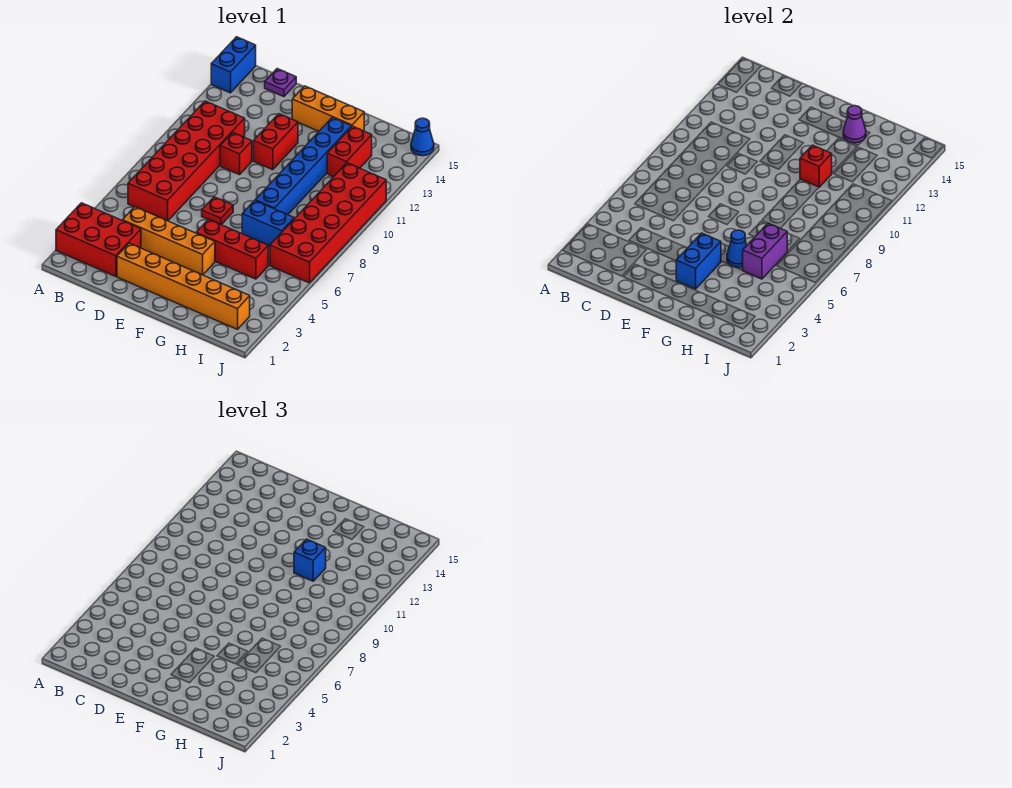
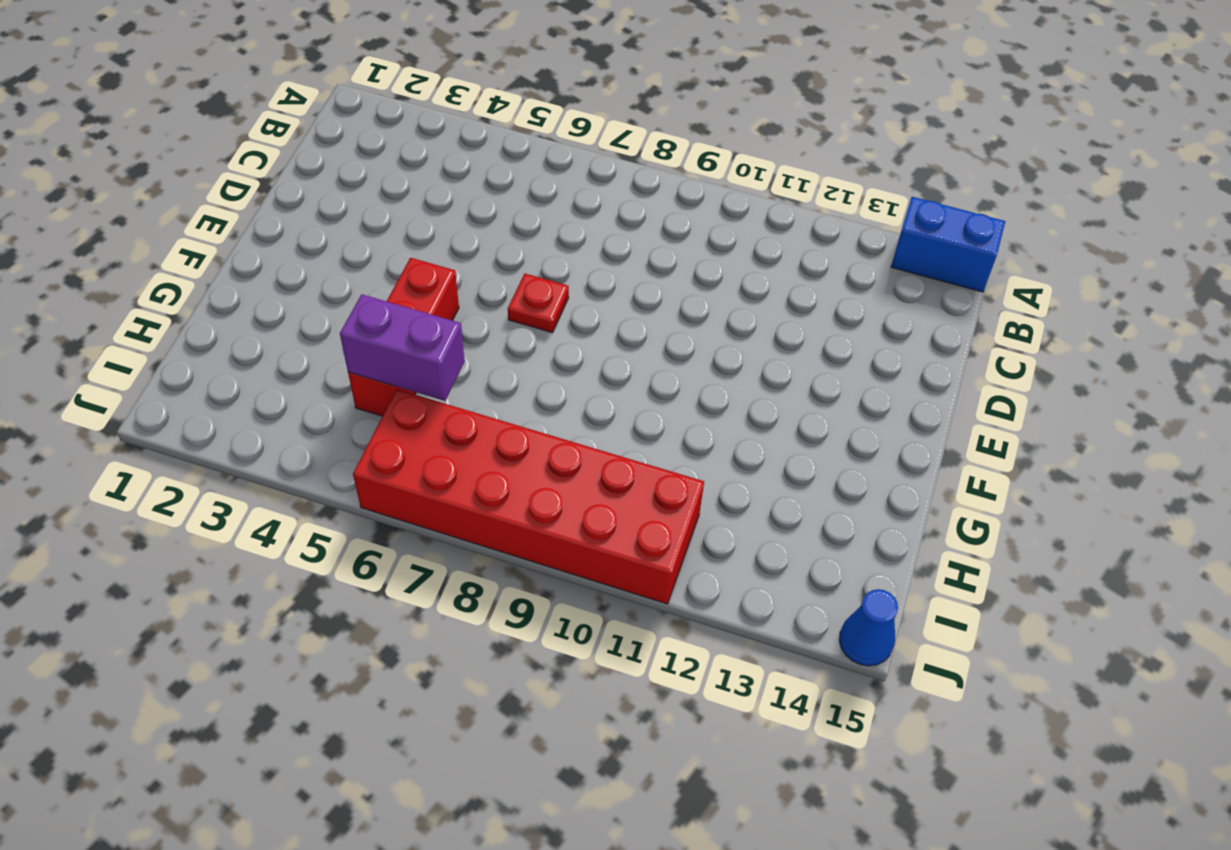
none -> red 2x3 brick [56,203,141,276]
none -> red 2x6 brick [128,101,245,221]
none -> orange 1x4 brick [122,207,215,275]

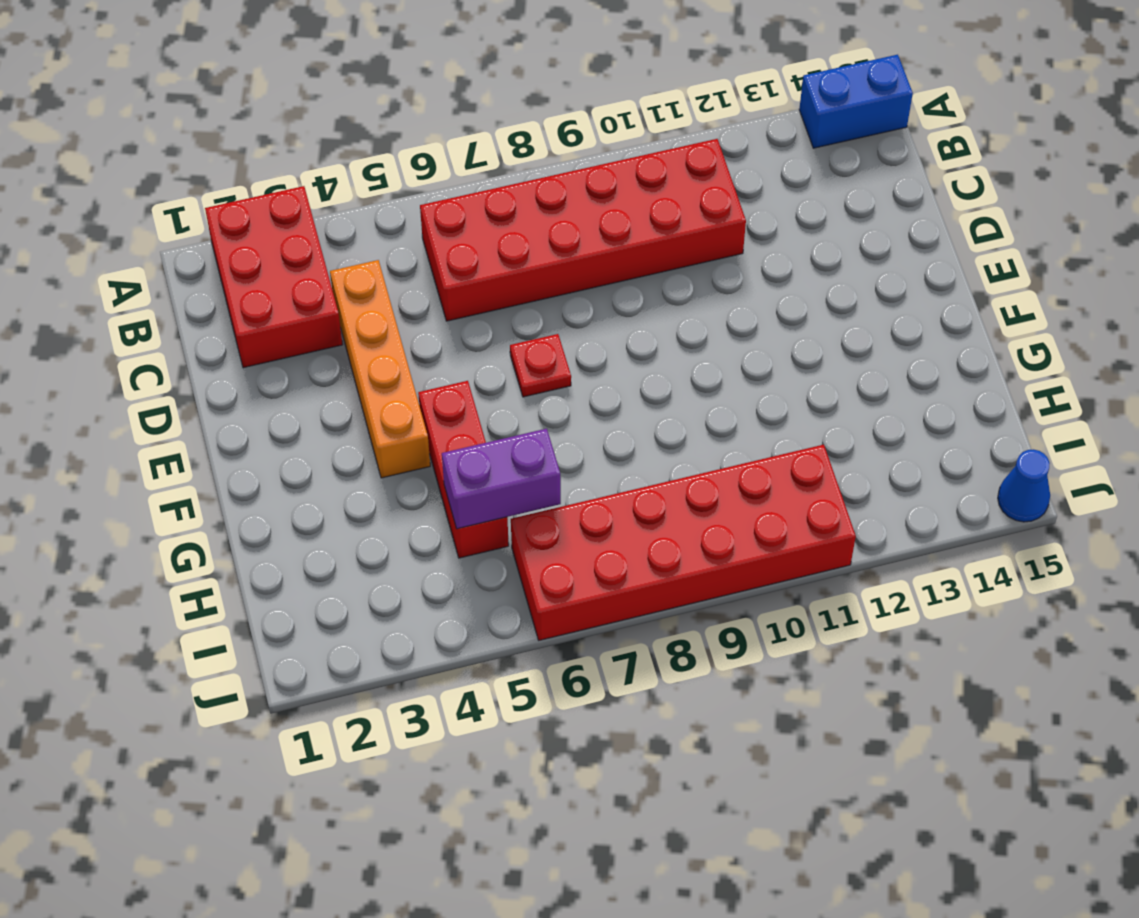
none -> purple 1x1 plate [265,69,296,97]
none -> orange 1x6 brick [117,243,250,329]
none -> red 1x1 brick [220,133,252,175]

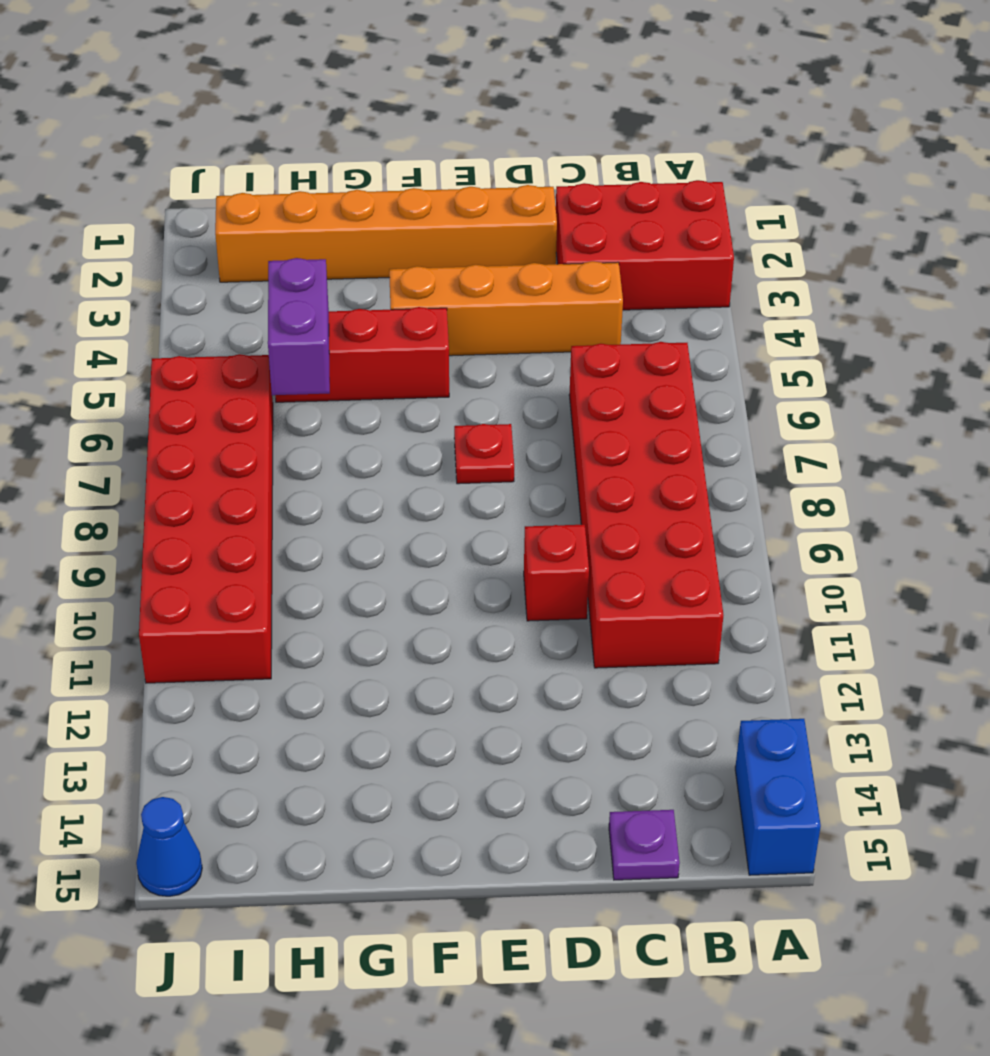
none -> red 1x2 brick [254,114,298,170]
none -> orange 1x3 brick [292,86,364,131]
none -> blue 1x2 brick [242,201,294,246]

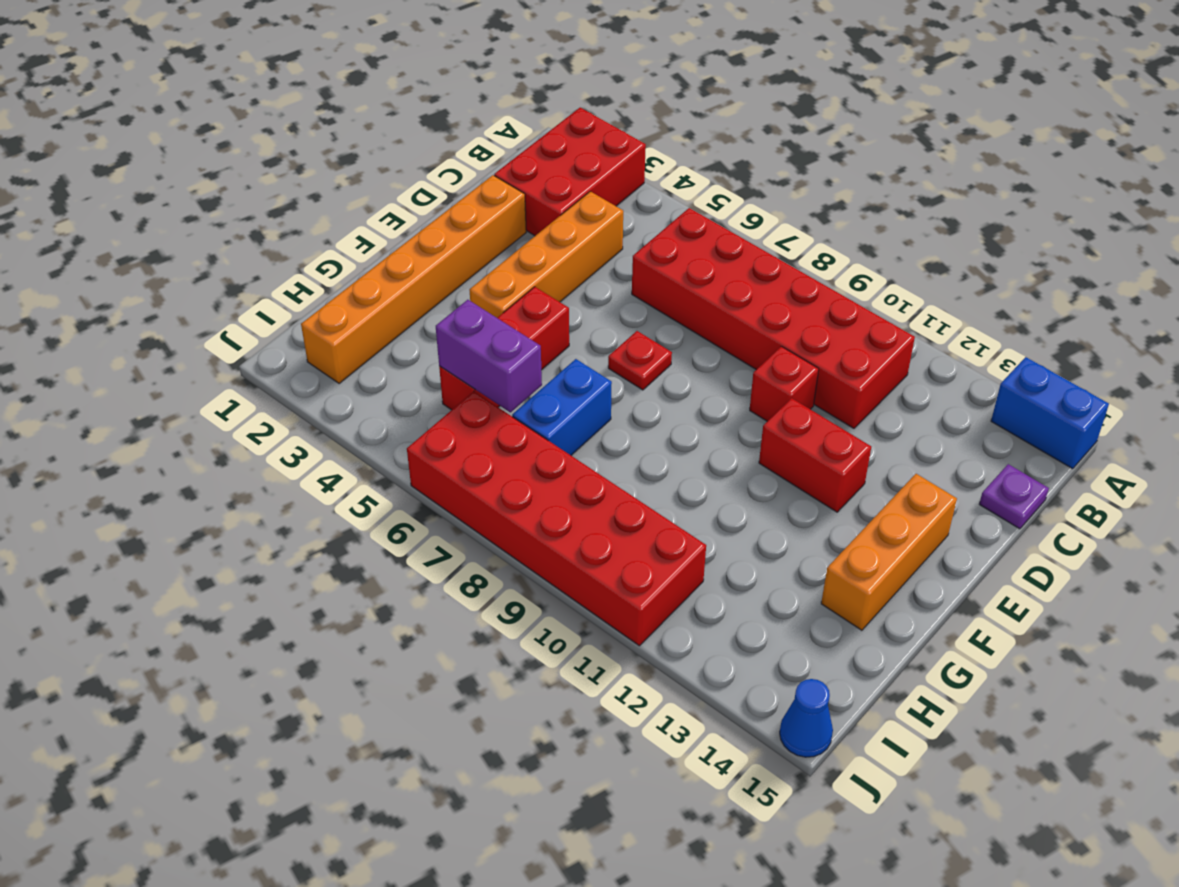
none -> blue 1x6 brick [255,117,352,215]
none -> red 1x2 brick [327,126,372,177]
none -> blue 1x2 brick [676,233,721,289]

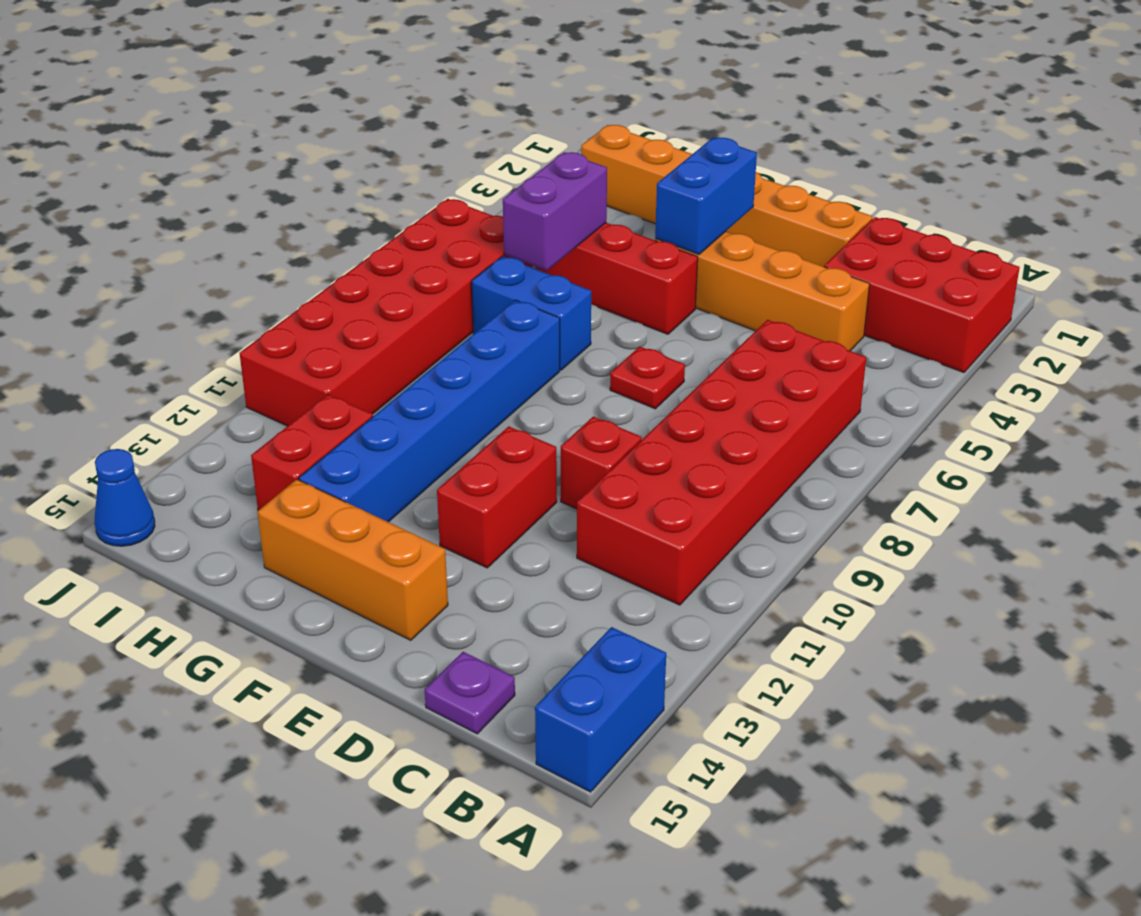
none -> blue 1x1 cone [727,230,747,267]
none -> red 1x1 brick [800,145,832,187]
none -> purple 1x1 cone [843,106,866,143]

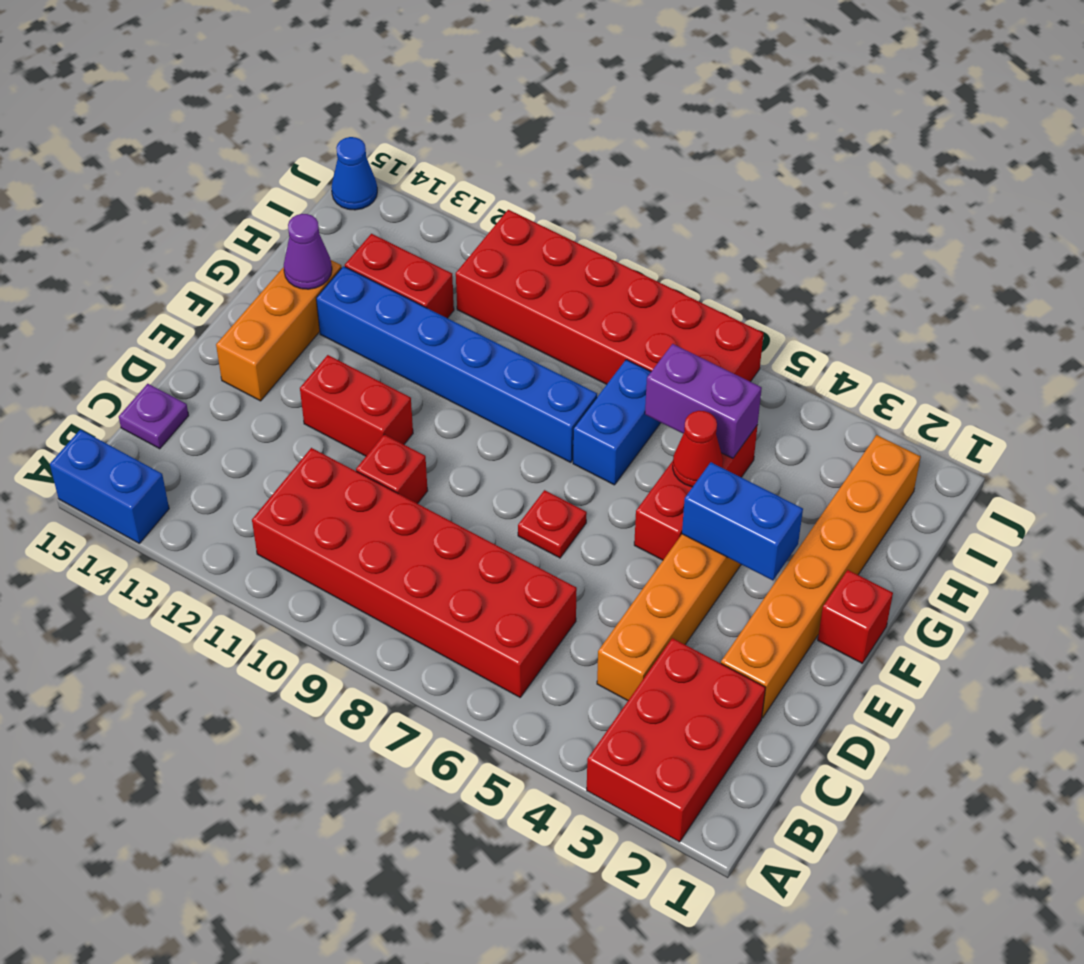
red 1x1 brick [818,570,893,663] -> red 1x1 brick moved to [800,145,832,187]
red 1x1 cone [673,411,723,487] -> blue 1x1 cone [727,230,747,267]
none -> blue 1x1 brick [294,539,326,581]

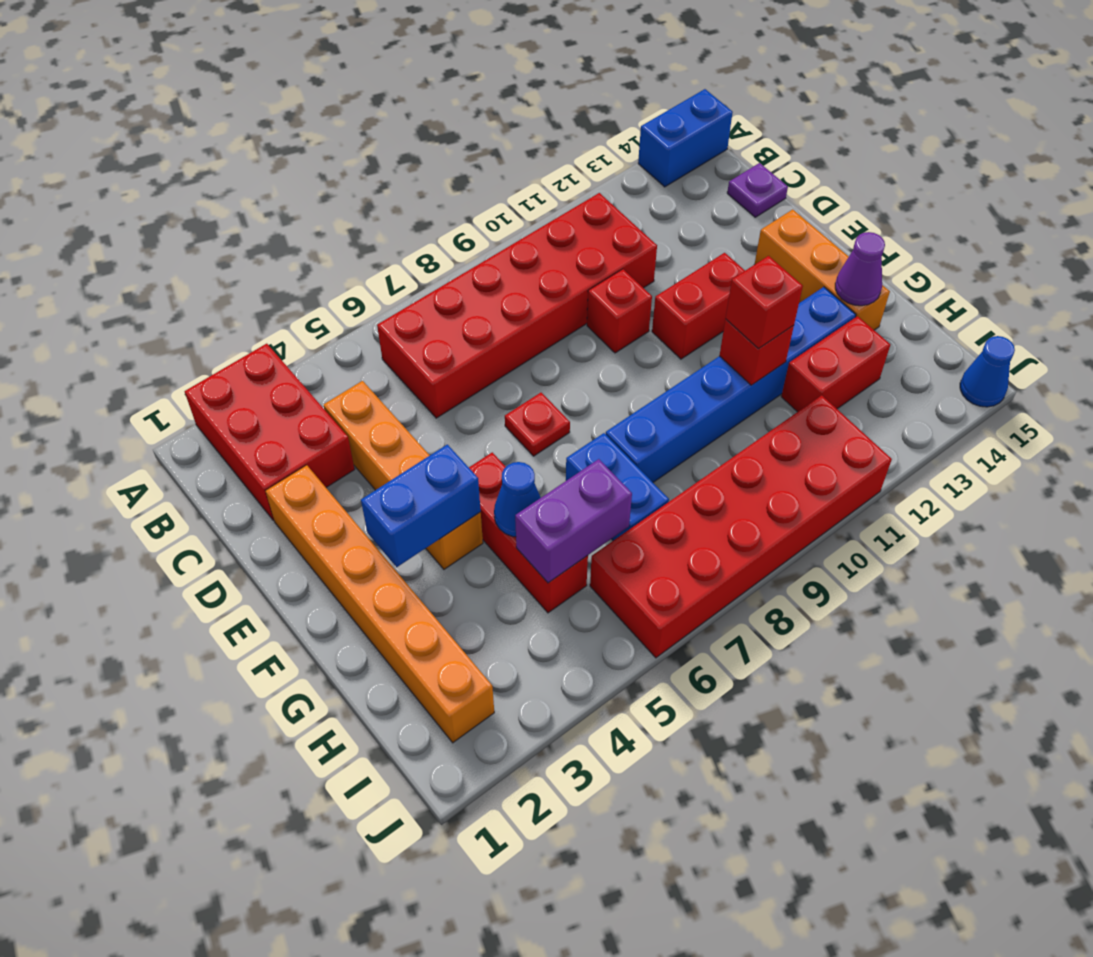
red 1x1 brick [726,256,803,349] -> blue 1x1 brick [294,539,326,581]

